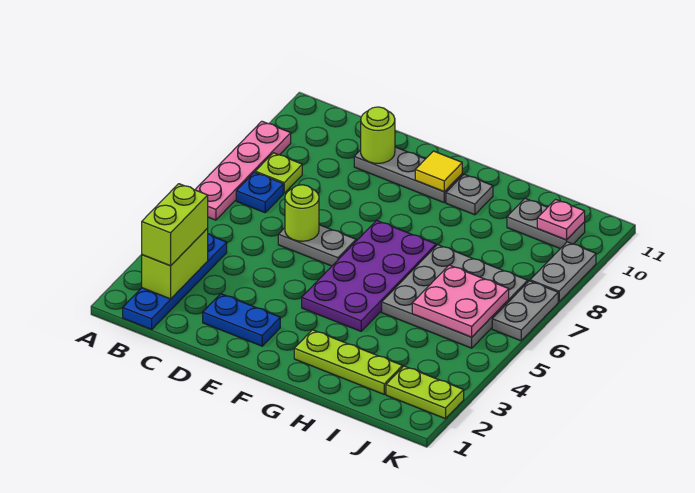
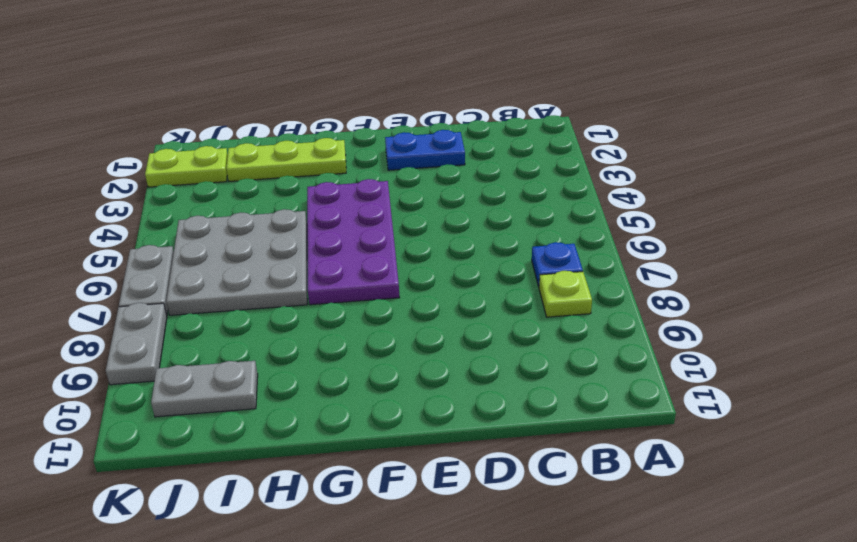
none -> pink 1x4 plate [195,121,291,220]
none -> blue 1x4 plate [123,234,227,329]
none -> grey 1x2 plate [278,225,356,266]

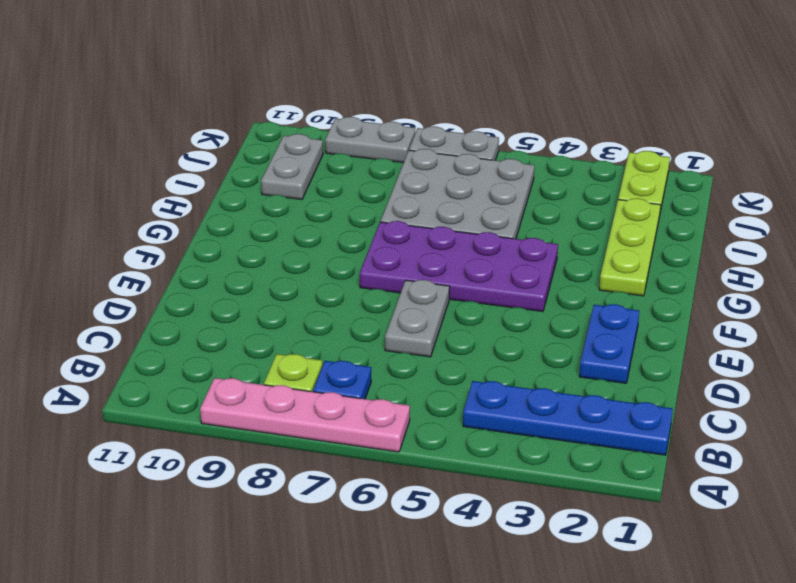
none -> grey 1x3 plate [354,147,462,202]
none -> grey 1x1 plate [446,174,493,215]
none -> lime 1x2 brick [142,228,208,299]

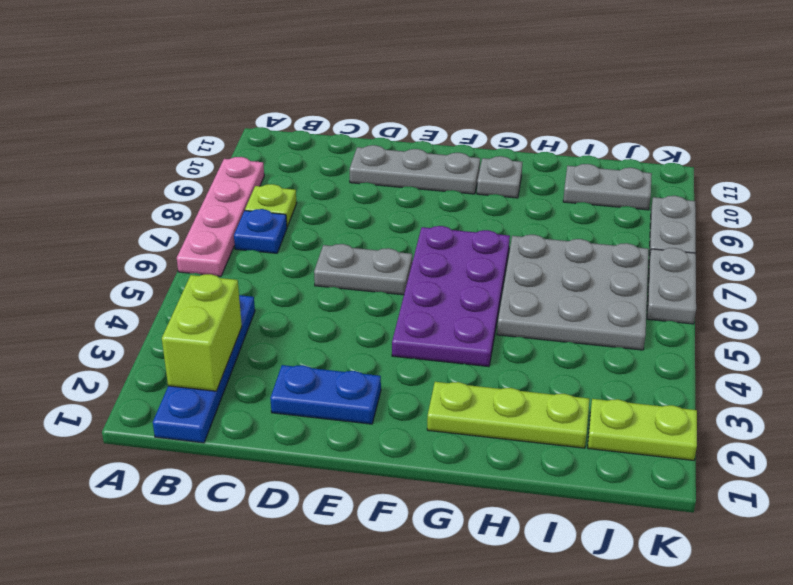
none -> lime 1x1 round brick [285,185,319,241]
none -> lime 1x1 round brick [361,107,395,163]
none -> yellow 1x1 tile [415,151,462,192]

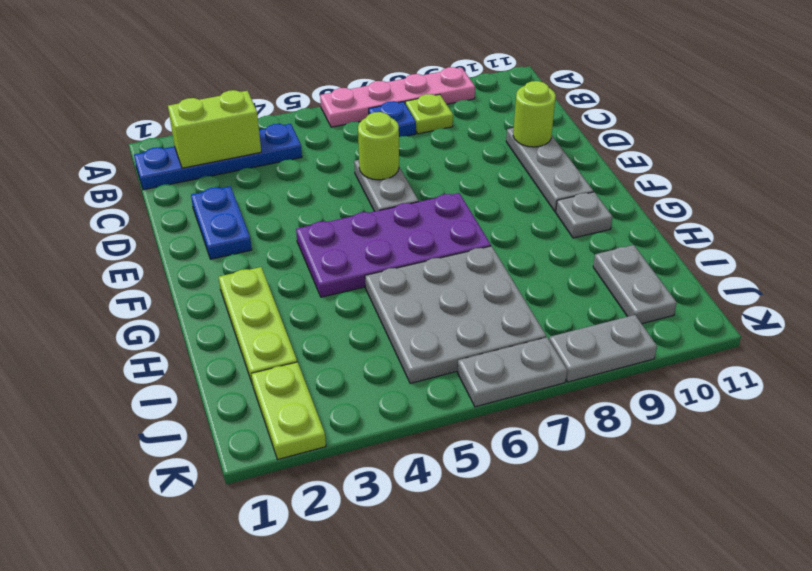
none -> yellow 1x1 tile [415,151,462,192]
none -> pink 2x2 plate [412,265,509,337]
none -> pink 1x1 plate [537,199,585,240]

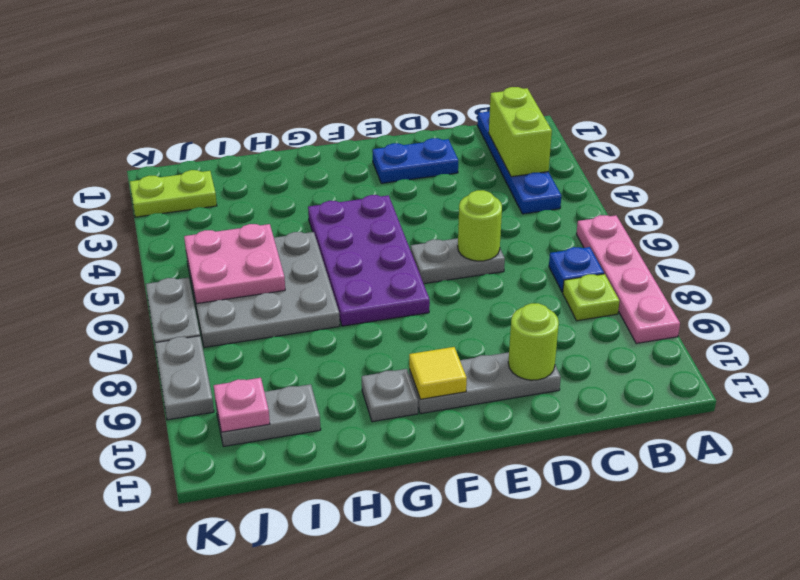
none -> lime 1x3 plate [294,330,402,394]
none -> lime 1x2 brick [142,184,208,266]

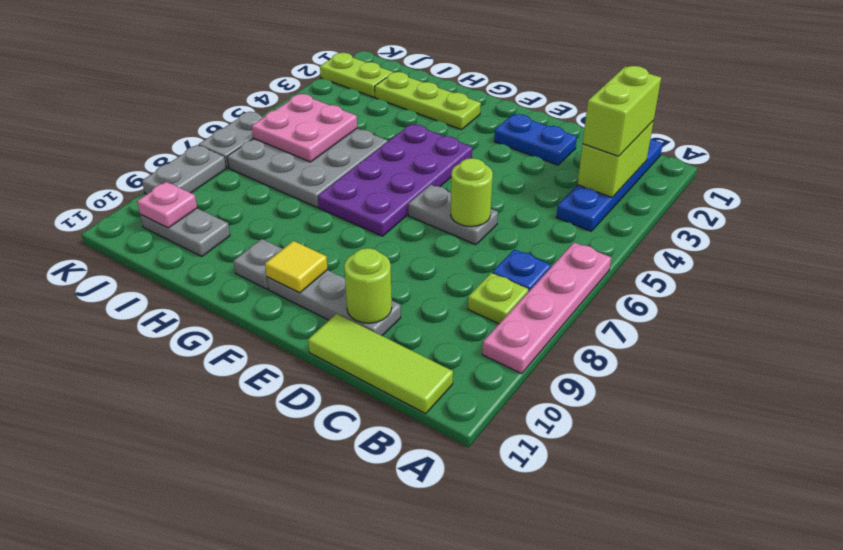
lime 1x3 tile [308,314,453,414] -> none

